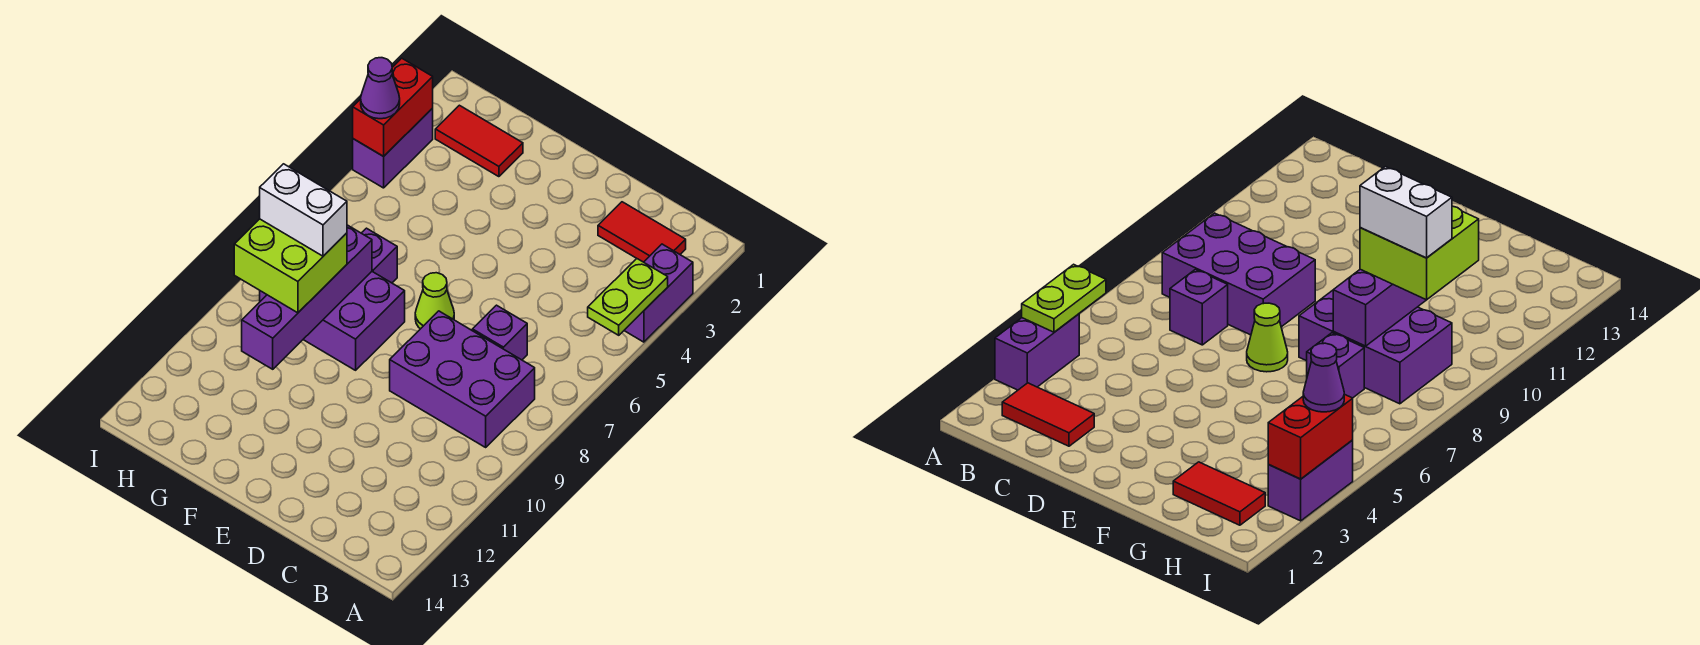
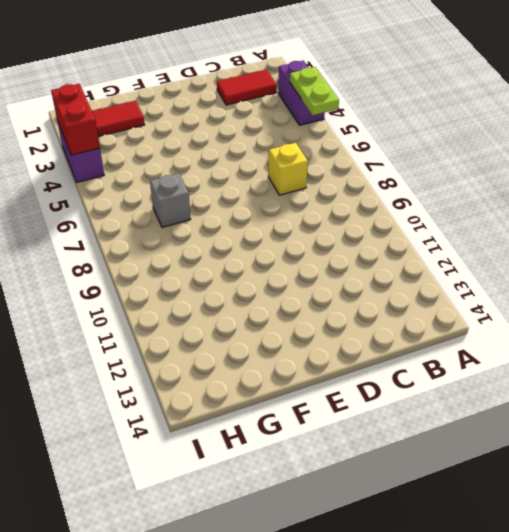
yellow 1x1 brick [268,143,308,195] -> purple 1x1 brick [472,305,527,360]
grey 1x1 brick [150,173,191,227] -> purple 1x1 brick [362,228,397,283]
none -> purple 2x3 brick [390,311,535,447]
none -> lime 1x1 cone [415,273,454,329]
none -> purple 2x3 brick [260,272,405,370]

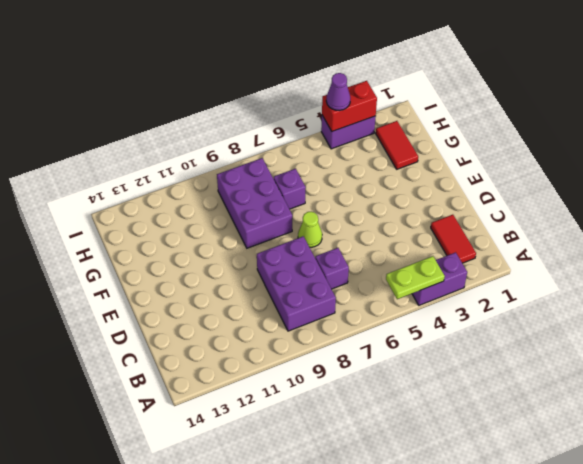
none -> purple 1x4 brick [242,225,372,369]
none -> lime 2x2 brick [234,219,347,313]
none -> white 1x2 brick [260,164,347,256]

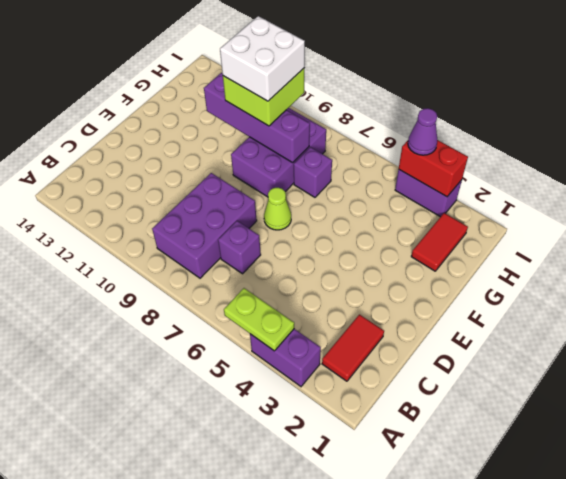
white 2x2 brick [220,16,305,101] -> white 1x2 brick [260,164,347,256]

